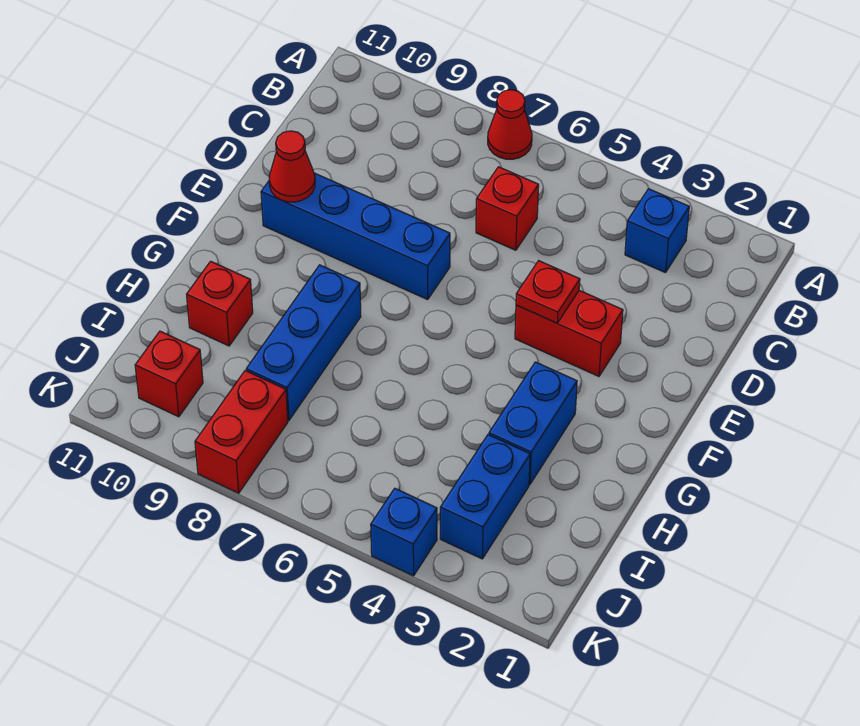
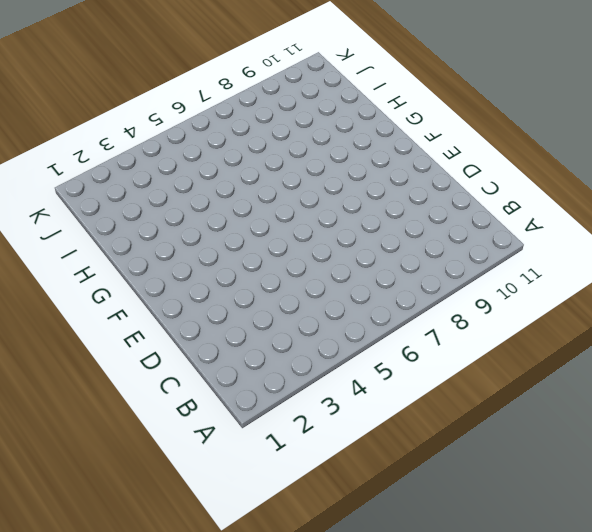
none -> red 1x1 cone [488,90,532,159]
none -> blue 1x1 brick [625,189,689,273]
none -> red 1x1 brick [476,167,539,250]

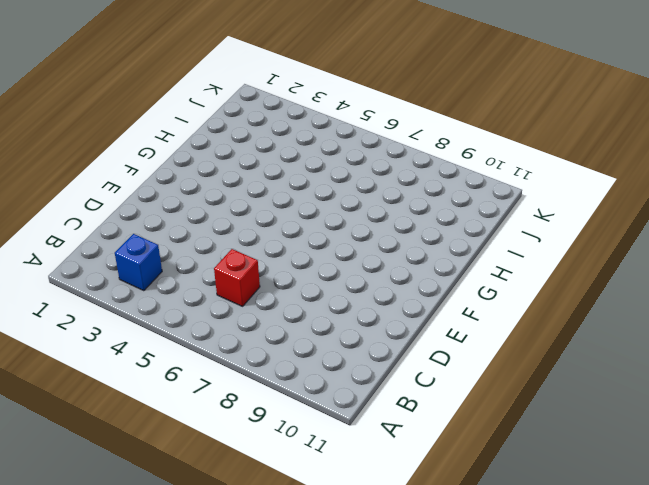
none -> red 1x1 cone [488,90,532,159]
none -> red 1x2 brick [515,290,623,376]
none -> blue 1x4 brick [261,173,450,299]

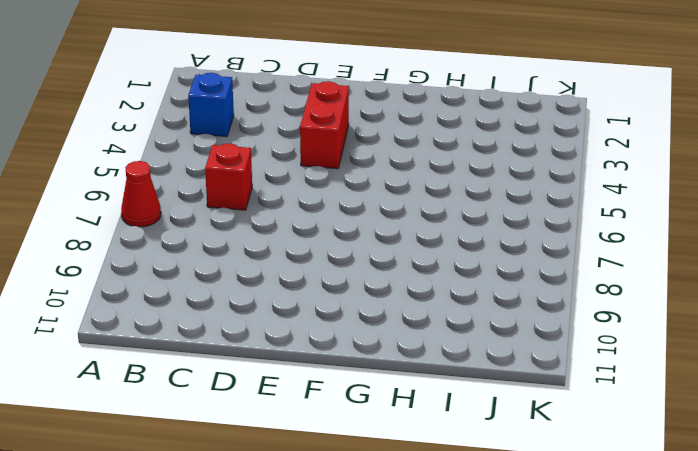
none -> blue 1x4 brick [261,173,450,299]
none -> blue 1x2 brick [489,362,577,484]
none -> blue 1x3 brick [246,265,361,420]

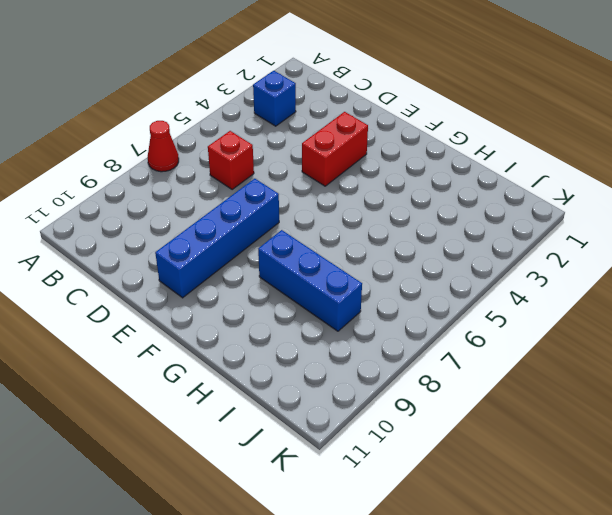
none -> blue 1x2 brick [489,362,577,484]
none -> red 1x1 brick [187,261,253,346]
none -> blue 1x2 brick [440,435,530,559]

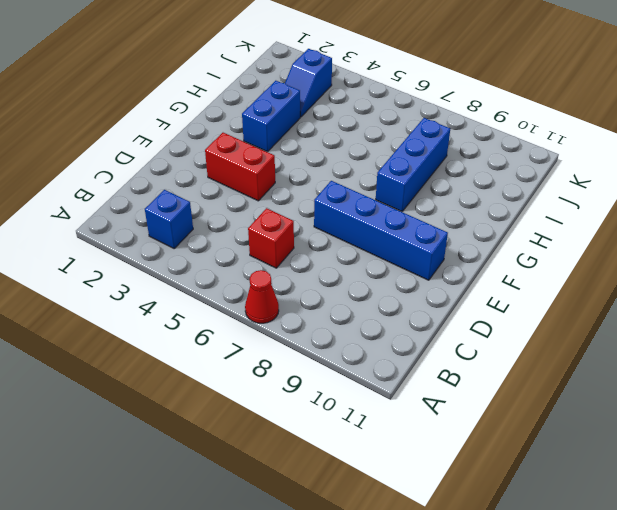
blue 1x2 slope [285,49,332,117] -> blue 1x2 brick [440,435,530,559]
none -> red 1x1 brick [187,261,253,346]
none -> red 1x2 brick [195,371,288,493]
none -> red 1x1 brick [135,331,203,417]

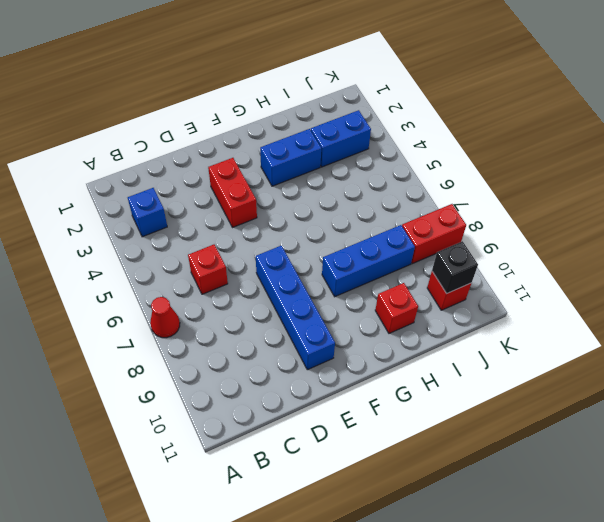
black 1x1 brick [432,241,478,294] -> none
none -> blue 1x1 brick [371,488,437,576]
none -> red 1x1 plate [516,261,580,323]
none -> red 1x1 cone [269,131,315,202]

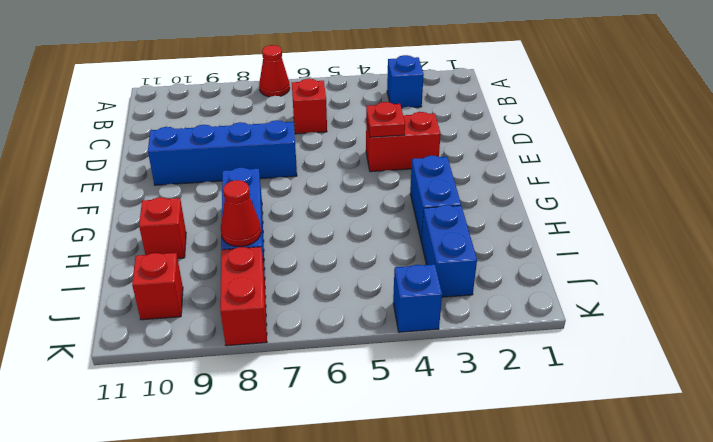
red 1x1 cone [221,180,261,246] -> red 1x1 cone moved to [269,131,315,202]

